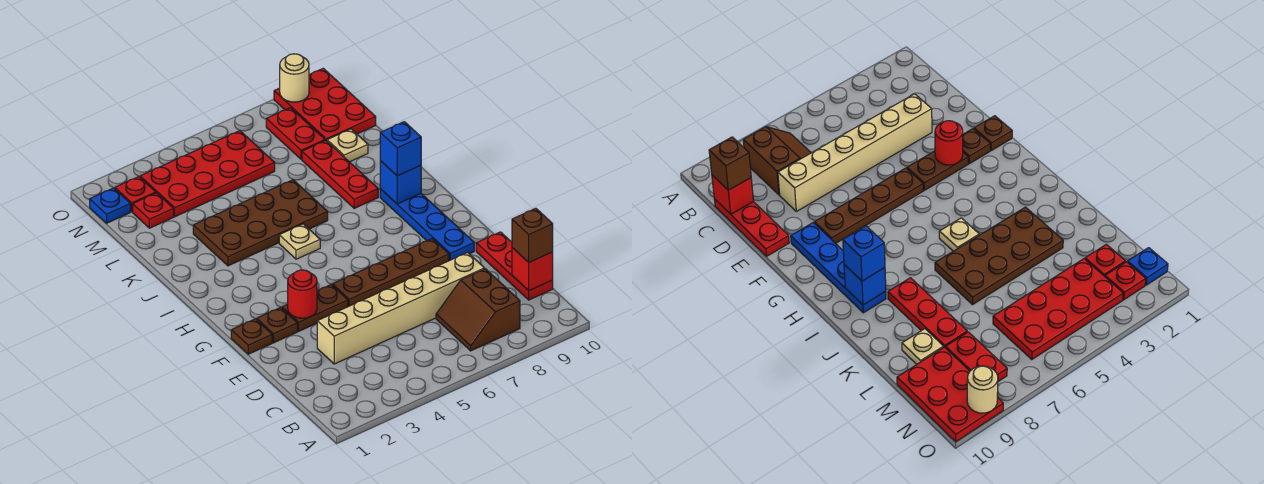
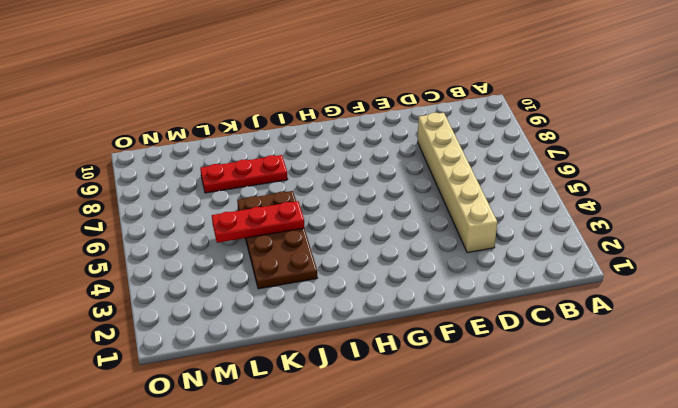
red 1x3 plate [212,201,305,243] -> red 1x3 plate moved to [476,232,553,300]
none -> brown 2x2 slope [436,269,520,351]
none -> brown 1x1 plate [231,319,272,354]
none -> brown 1x1 plate [257,307,298,343]

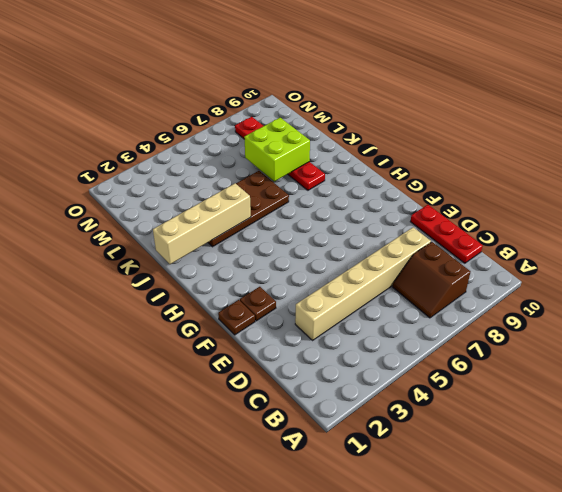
tan 1x4 brick [153,183,251,264] -> none
lime 2x2 brick [244,118,310,181] -> none
none -> brown 1x2 plate [282,285,348,331]
none -> brown 1x4 plate [332,239,449,307]
none -> blue 1x4 plate [380,189,474,261]

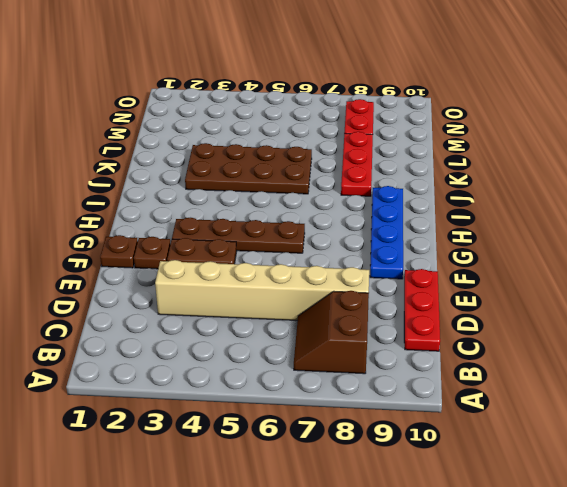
brown 1x4 plate [172,218,305,253] -> brown 1x4 plate moved to [332,239,449,307]
none -> tan 1x1 plate [279,224,320,259]
none -> tan 1x1 plate [327,129,368,162]
none -> red 1x1 plate [133,193,174,228]

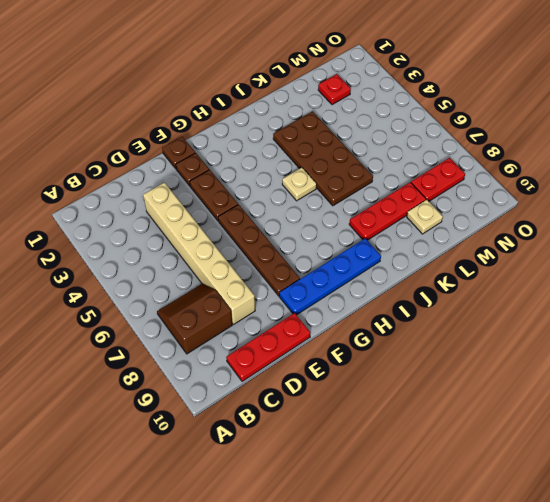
none -> red 2x4 plate [140,131,275,217]
none -> red 2x3 plate [274,68,376,141]
none -> blue 1x1 plate [90,188,131,223]

